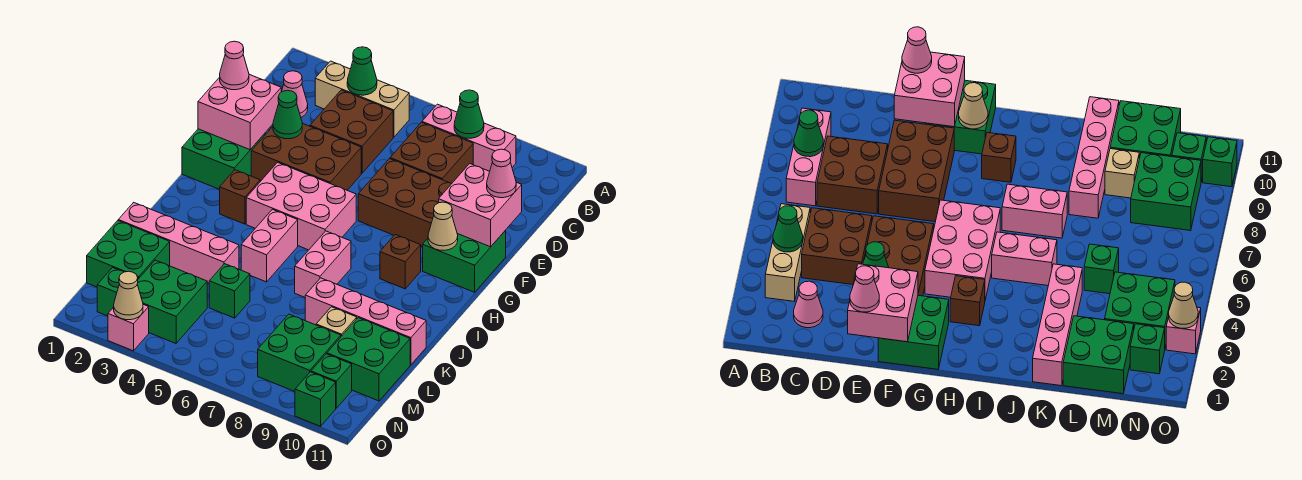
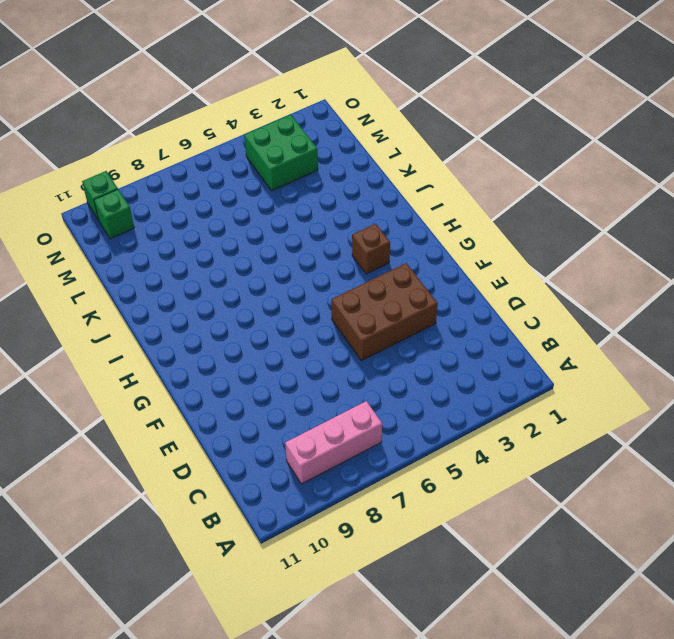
none -> tan 1x3 brick [315,61,409,137]
none -> pink 1x1 cone [281,71,308,117]
none -> brown 2x2 brick [310,90,393,173]
none -> brown 2x2 brick [390,122,473,183]

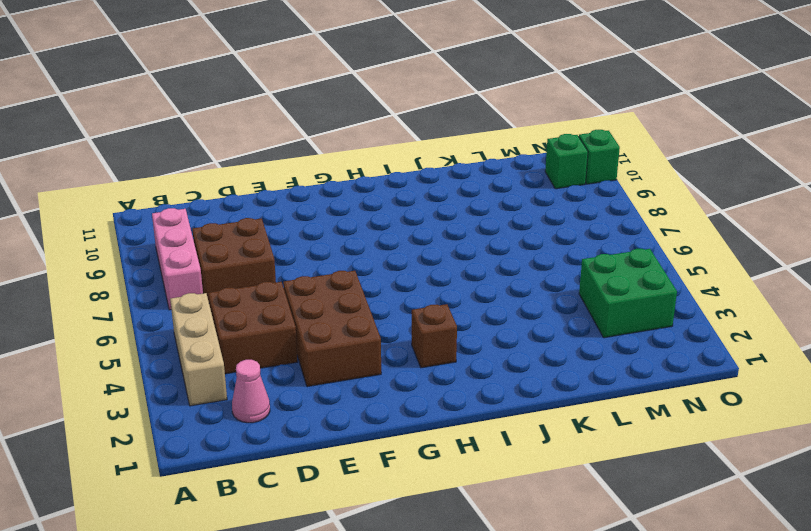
none -> brown 2x3 brick [358,159,452,247]
none -> green 2x2 brick [182,129,265,189]
none -> green 2x2 brick [423,230,506,292]
none -> pink 2x3 brick [246,162,356,250]

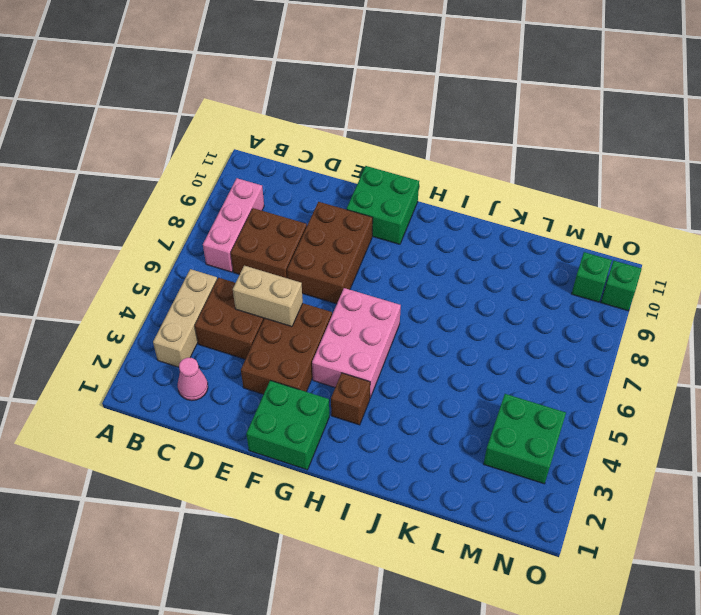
tan 1x2 brick [233,266,303,327] -> none
none -> brown 1x1 brick [380,235,421,289]
none -> pink 1x2 brick [241,209,298,282]
none -> pink 1x2 brick [295,231,351,297]
none -> pink 1x4 brick [118,202,239,283]

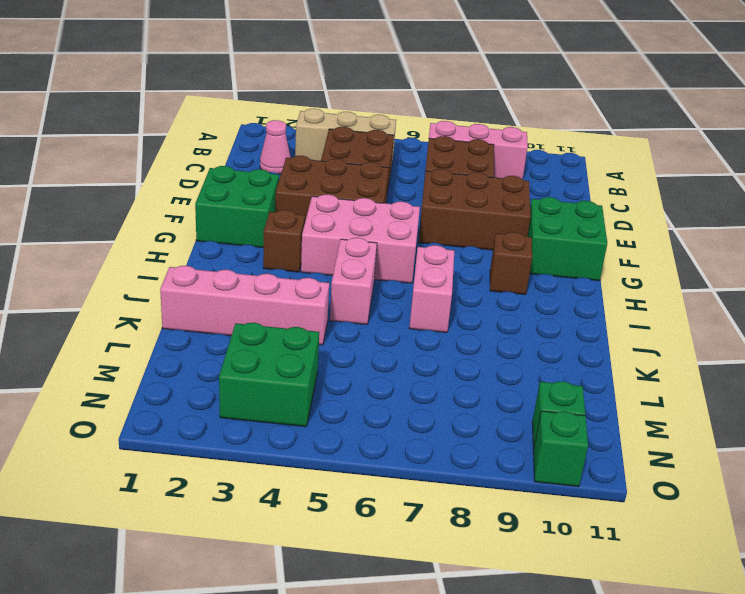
none -> pink 1x4 brick [305,278,426,365]
none -> green 2x2 brick [87,221,170,287]
none -> green 1x1 brick [209,264,250,318]
none -> tan 1x1 brick [316,307,357,336]

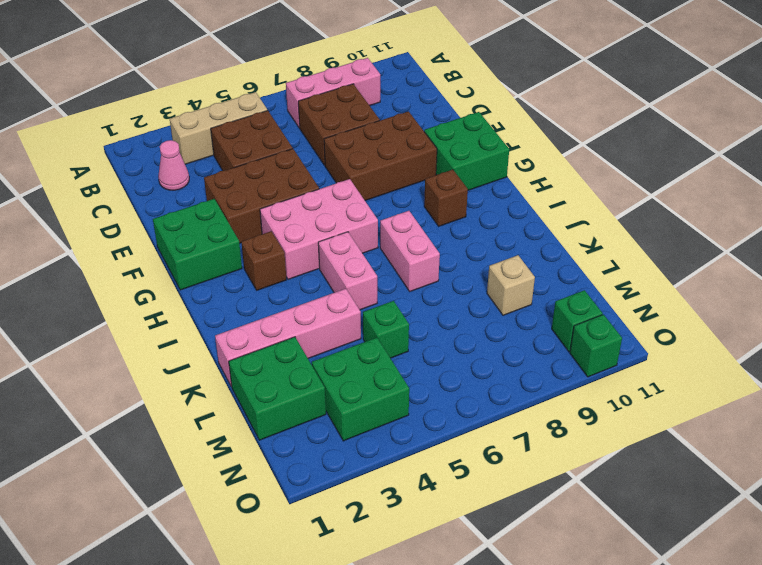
none -> pink 1x4 brick [305,278,426,365]
none -> green 2x2 brick [327,318,410,401]
none -> green 2x2 brick [258,314,341,391]
none -> green 1x1 brick [97,268,123,316]

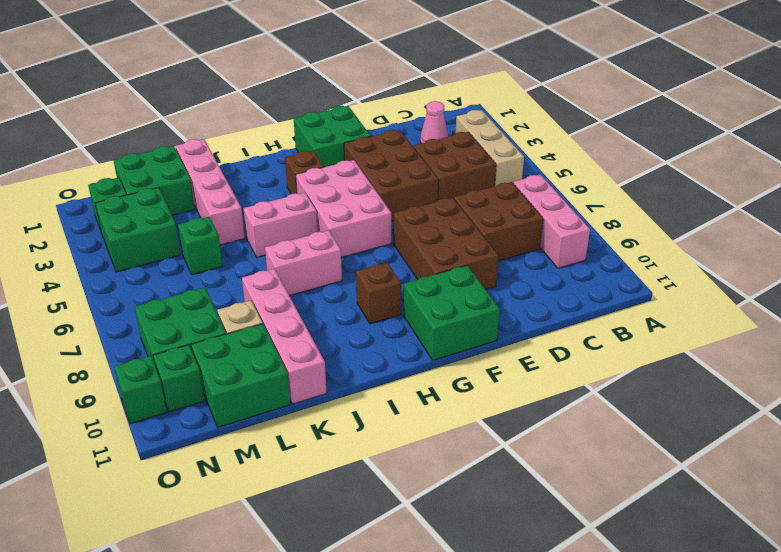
none -> pink 1x1 brick [108,304,149,351]
none -> green 1x1 cone [347,47,377,95]
none -> green 1x1 cone [454,90,484,138]
none -> pink 2x2 brick [198,74,281,150]

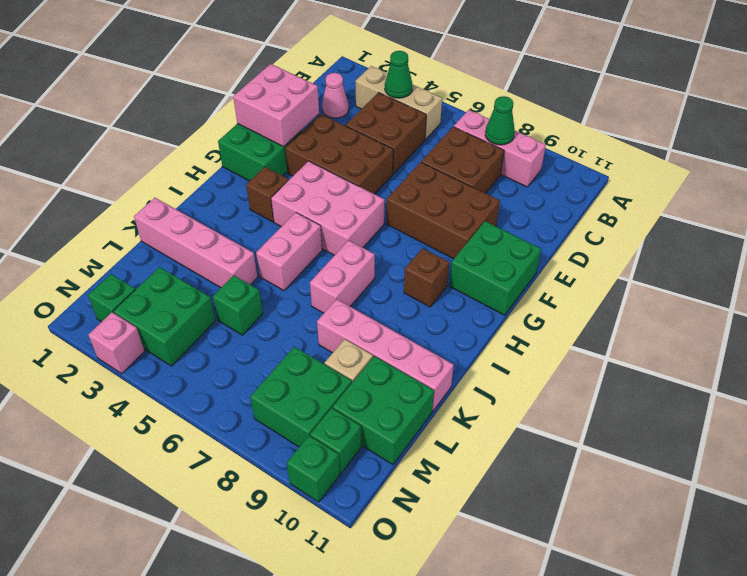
none -> green 2x2 brick [87,221,170,287]
none -> green 1x1 cone [273,90,302,139]
none -> pink 2x2 brick [439,164,522,247]
none -> tan 1x1 cone [428,202,458,250]

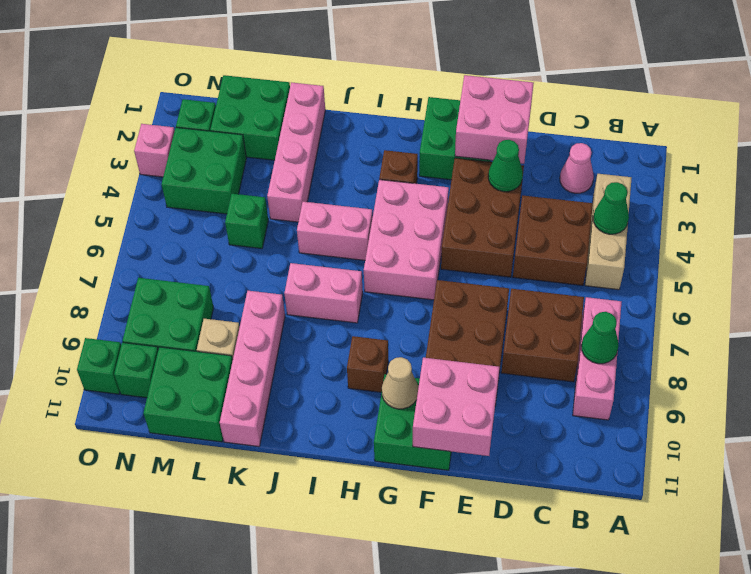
none -> tan 1x1 cone [114,271,143,320]
none -> pink 1x1 cone [220,41,249,90]
none -> pink 1x1 cone [487,149,516,198]

